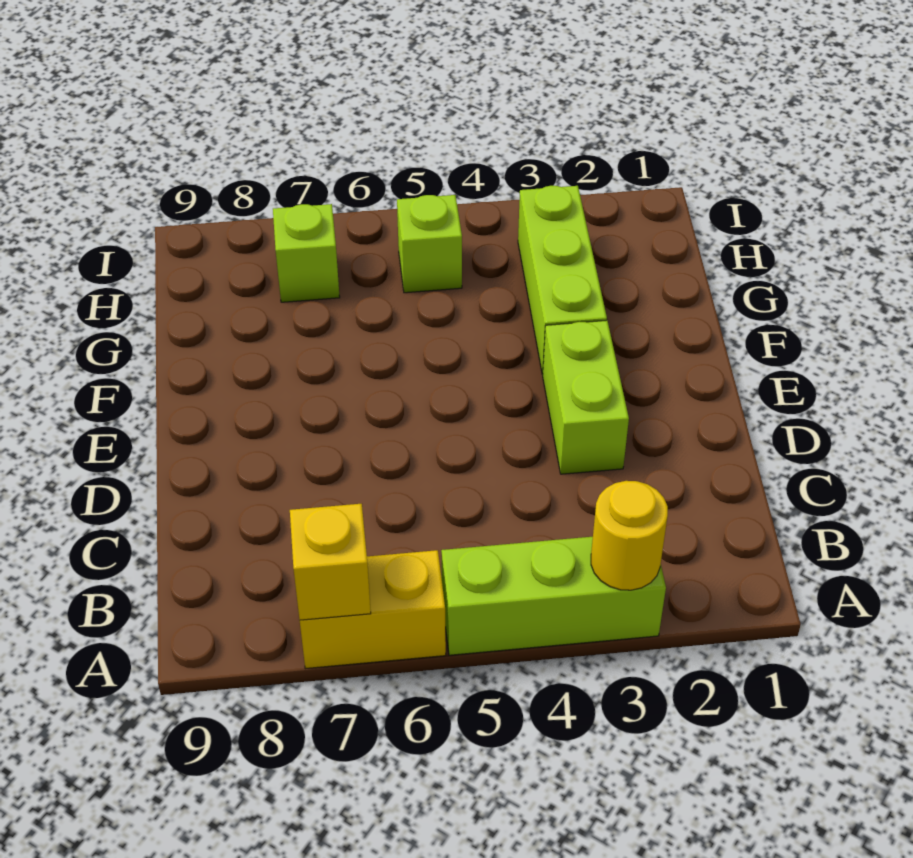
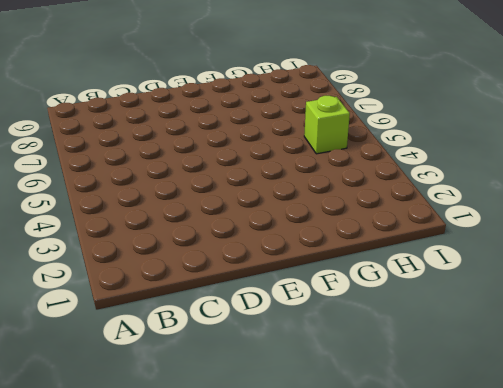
none -> lime 1x3 brick [441,537,666,655]
none -> yellow 1x2 brick [300,550,446,669]

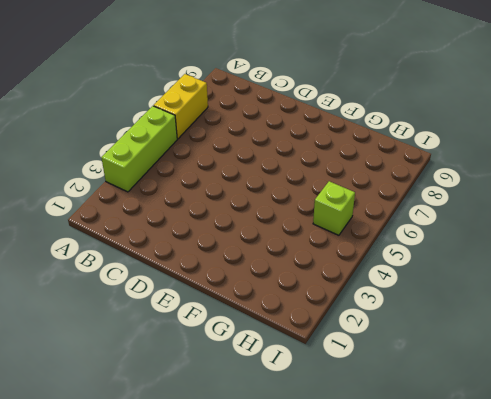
none -> lime 1x2 brick [543,320,629,474]
none -> lime 1x3 brick [518,186,607,374]

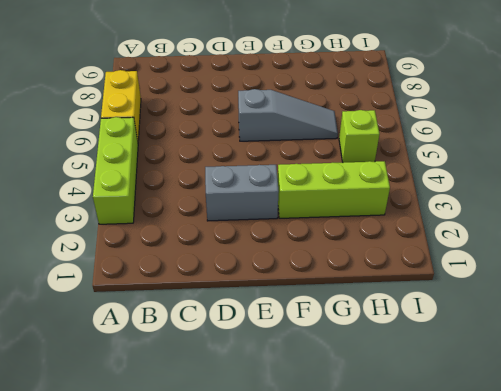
grey 1x2 brick [205,165,279,221] -> lime 1x2 brick [543,320,629,474]
grey 1x3 slope [238,89,338,141] -> none
none -> lime 1x1 brick [273,204,340,302]
none -> yellow 1x1 round brick [591,481,668,590]

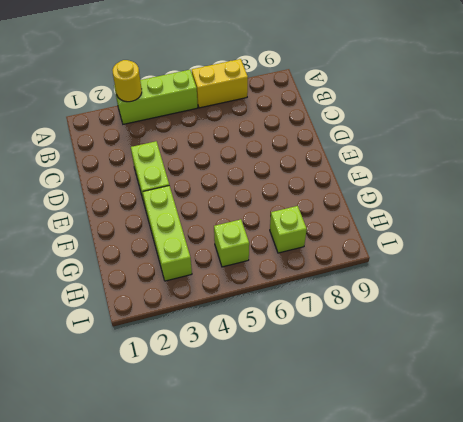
none -> yellow 1x1 brick [290,504,371,620]

